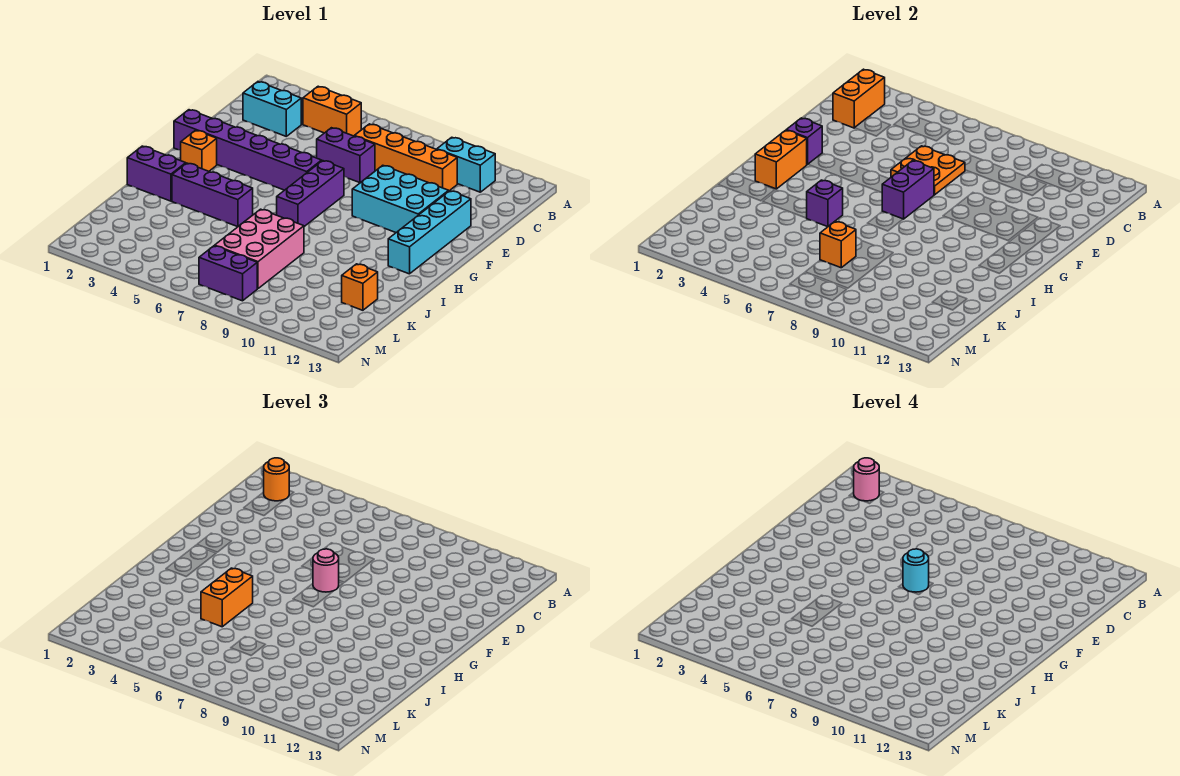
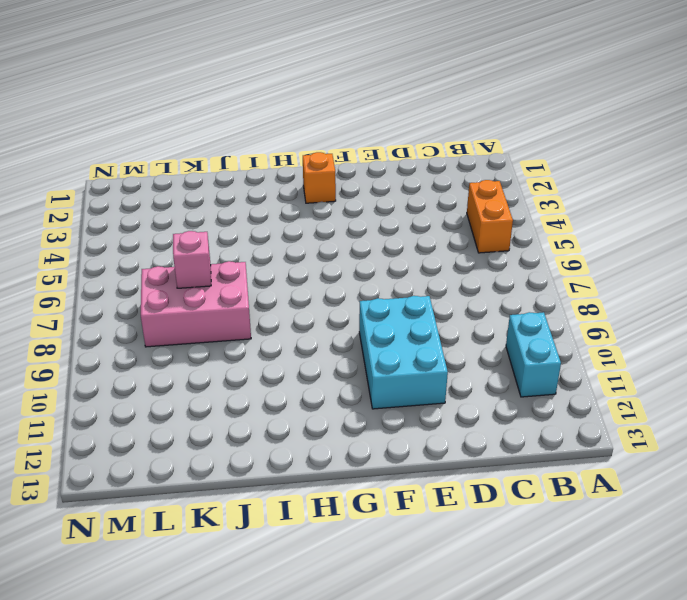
pink 1x1 brick [173,231,211,288] -> orange 1x1 brick [820,222,856,268]
none -> cyan 1x2 brick [243,82,301,136]
none -> orange 1x4 brick [355,124,457,191]
none -> purple 1x2 brick [317,128,375,183]

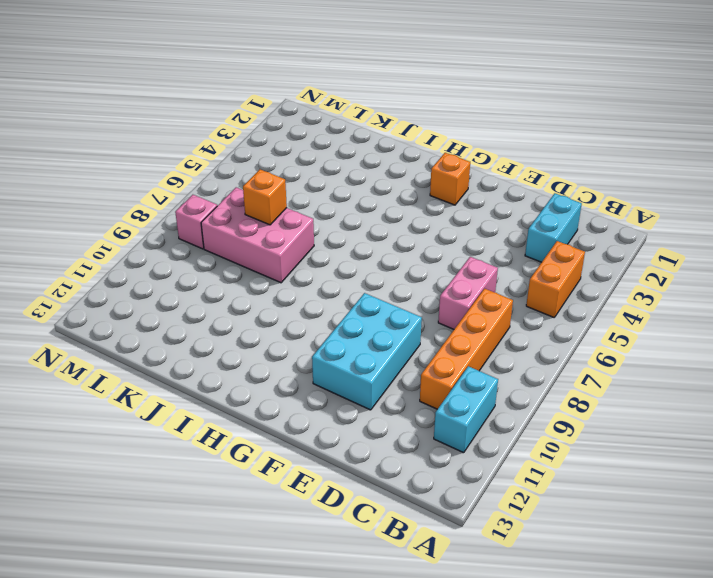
pink 1x2 brick [438,257,498,329] -> purple 1x2 brick [317,128,375,183]
pink 1x1 brick [175,195,217,249] -> purple 1x2 brick [199,246,257,301]
none -> cyan 1x4 brick [388,191,471,274]
none -> purple 1x6 brick [174,110,322,190]
none -> purple 1x3 brick [277,161,344,226]

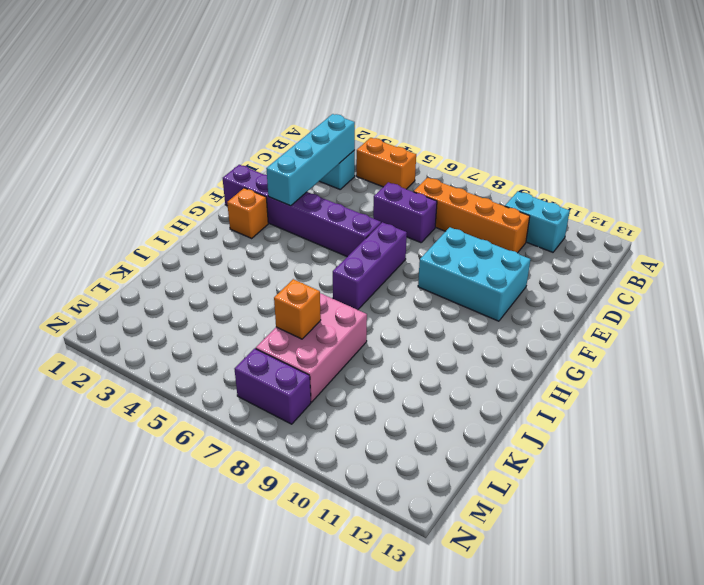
cyan 1x4 brick [266,114,355,206] -> cyan 1x4 brick moved to [388,191,471,274]
none -> purple 1x2 brick [127,146,186,201]
none -> purple 1x3 brick [172,163,253,227]
none -> orange 1x1 brick [342,264,378,310]

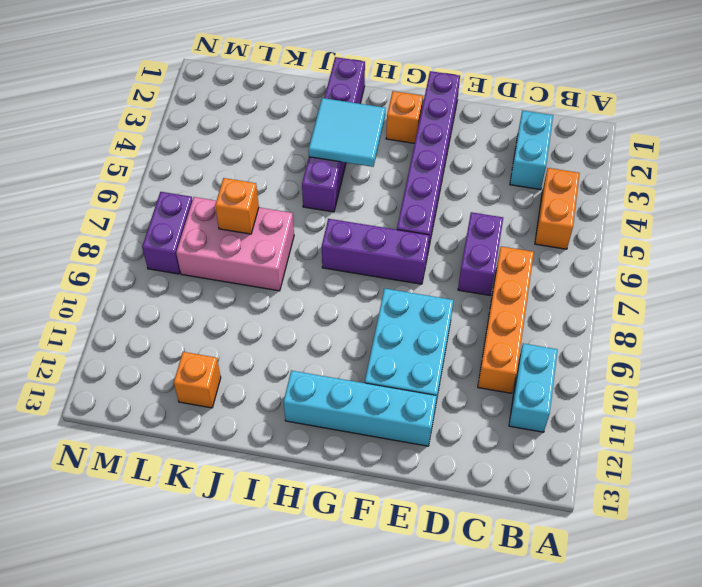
cyan 2x2 tile [309,98,385,167] -> none
none -> orange 1x2 brick [833,69,885,128]
none -> orange 2x2 plate [891,146,965,195]
none -> purple 1x1 brick [786,118,822,165]

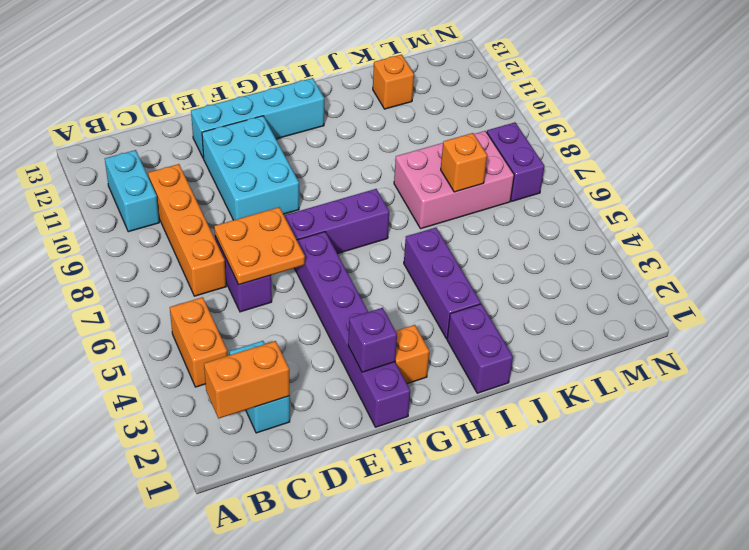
none -> purple 1x2 brick [882,161,934,219]
none -> orange 1x2 brick [755,130,807,189]
none -> purple 1x1 brick [807,180,843,227]

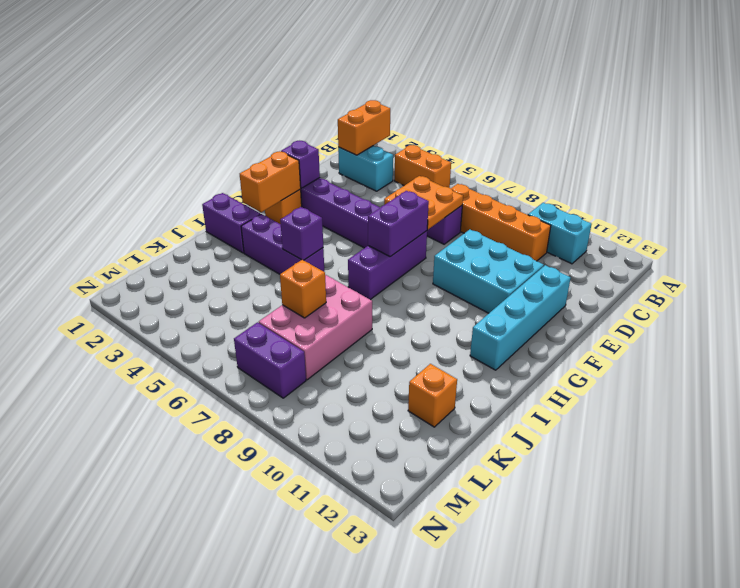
none -> orange 1x1 round brick [264,458,289,501]
none -> pink 1x1 round brick [313,549,339,592]
none -> orange 1x2 brick [201,568,253,627]

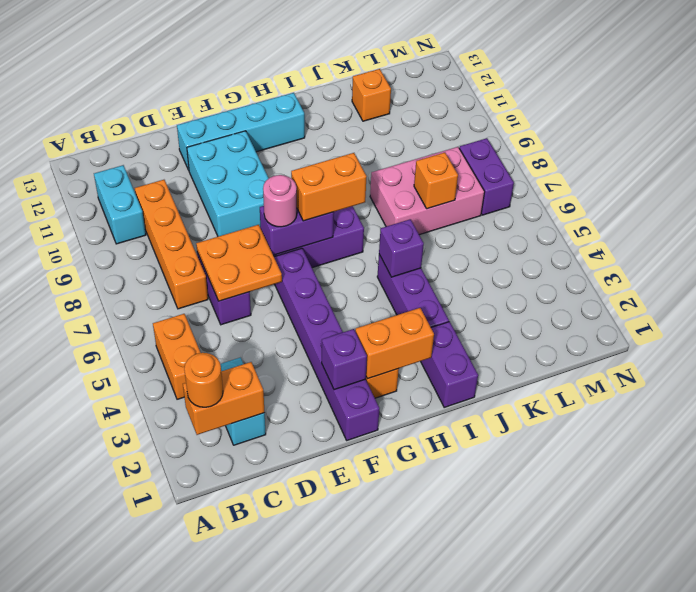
orange 1x2 brick [291,153,367,221] -> orange 1x2 brick moved to [201,568,253,627]
none -> pink 1x1 round brick [854,458,879,501]
none -> cyan 1x1 round brick [903,549,929,592]

